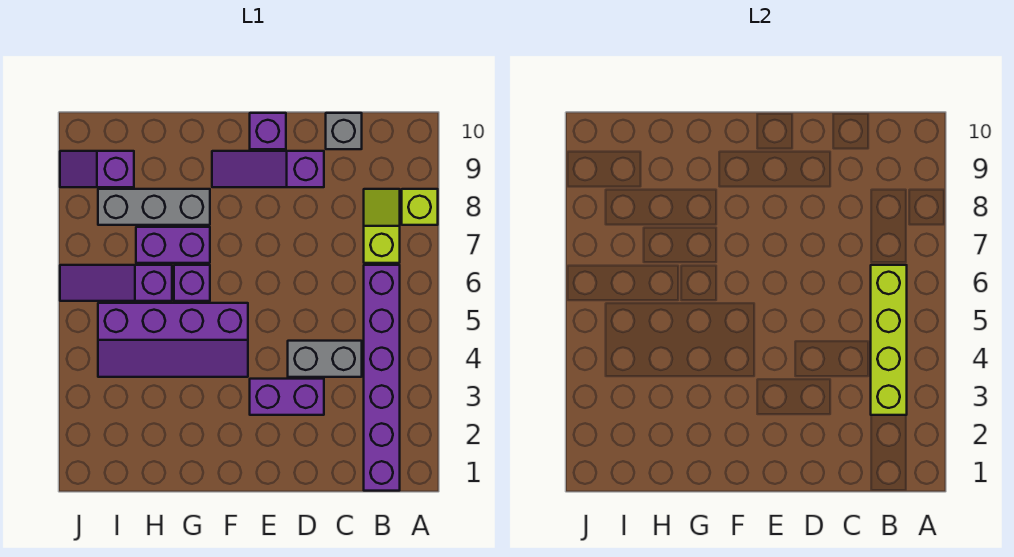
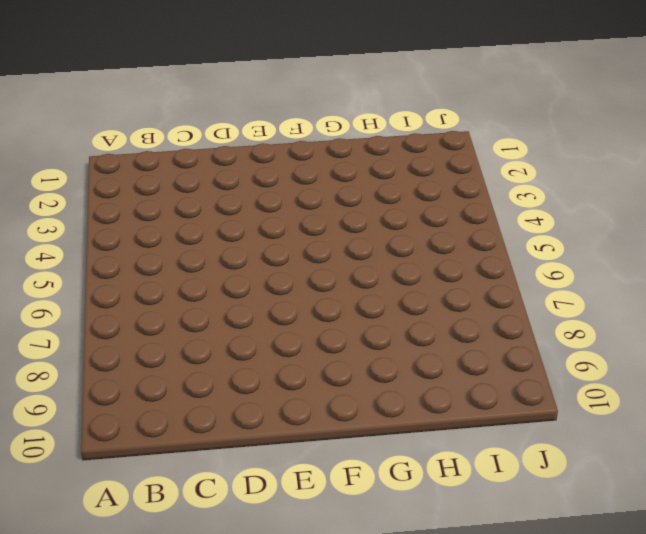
none -> lime 1x1 brick [402,189,438,225]
none -> purple 1x6 brick [364,265,400,491]
none -> lime 1x2 slope [364,189,400,263]

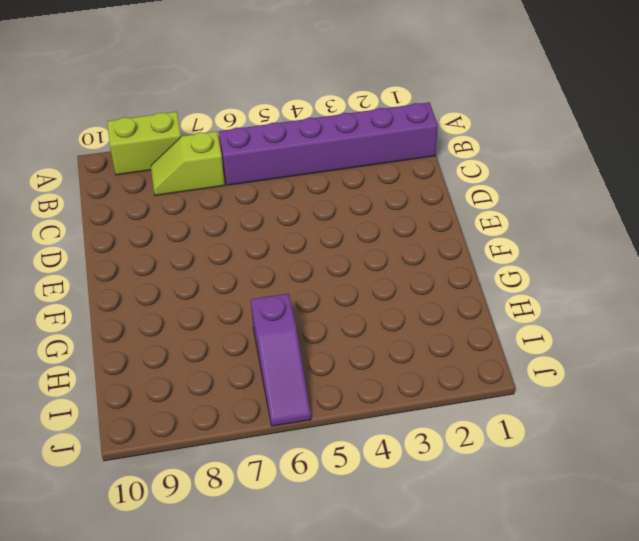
lime 1x2 brick [107,112,181,175] -> lime 1x1 brick [402,189,438,225]
none -> grey 1x2 brick [288,341,362,377]
none -> grey 1x1 brick [326,113,362,149]
none -> purple 1x2 brick [250,379,324,415]

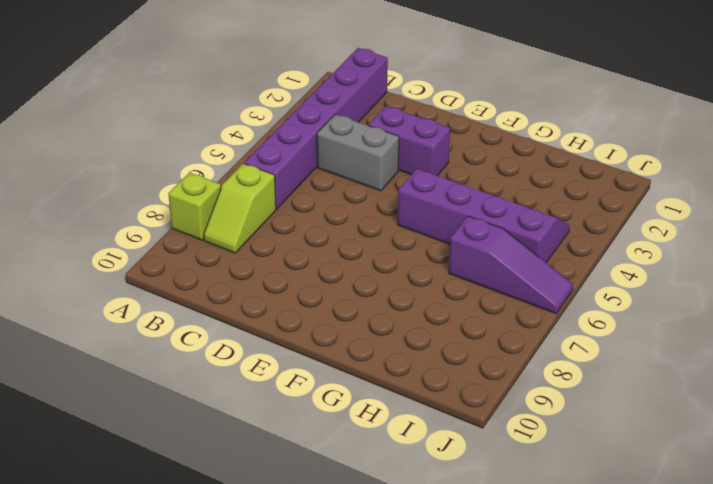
none -> grey 1x1 brick [326,113,362,149]
none -> purple 1x3 slope [212,151,324,187]
none -> purple 1x1 brick [250,113,286,149]

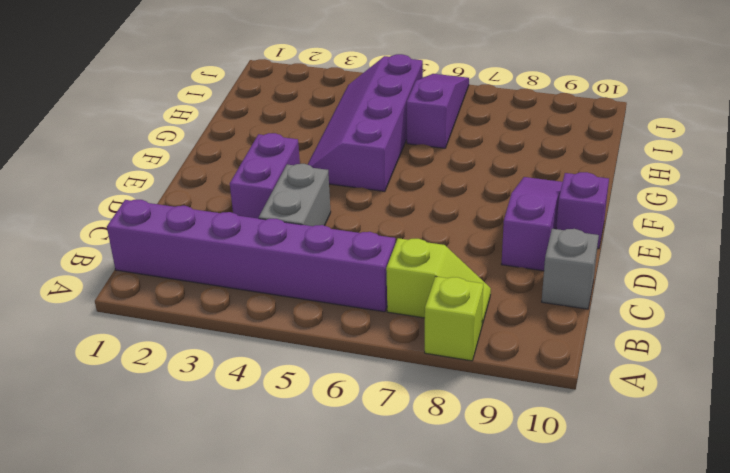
none -> purple 1x1 brick [174,265,210,301]
none -> purple 1x2 brick [136,227,210,263]
none -> grey 1x3 brick [98,189,210,225]

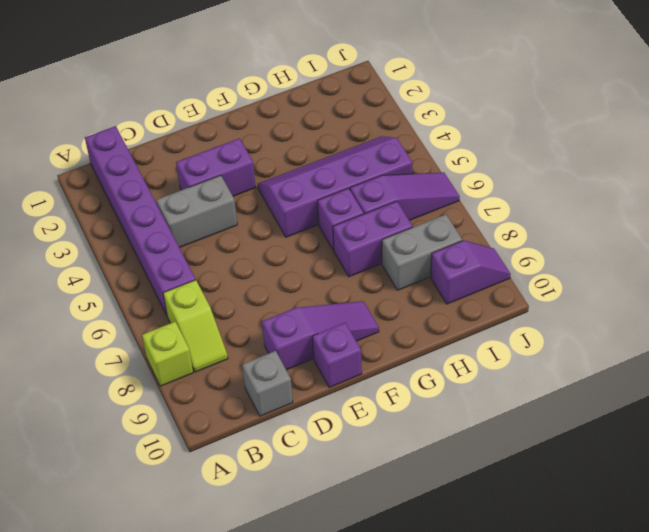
grey 1x2 brick [382,214,462,290] -> grey 1x3 brick [98,189,210,225]
none -> lime 1x4 brick [871,265,907,415]

